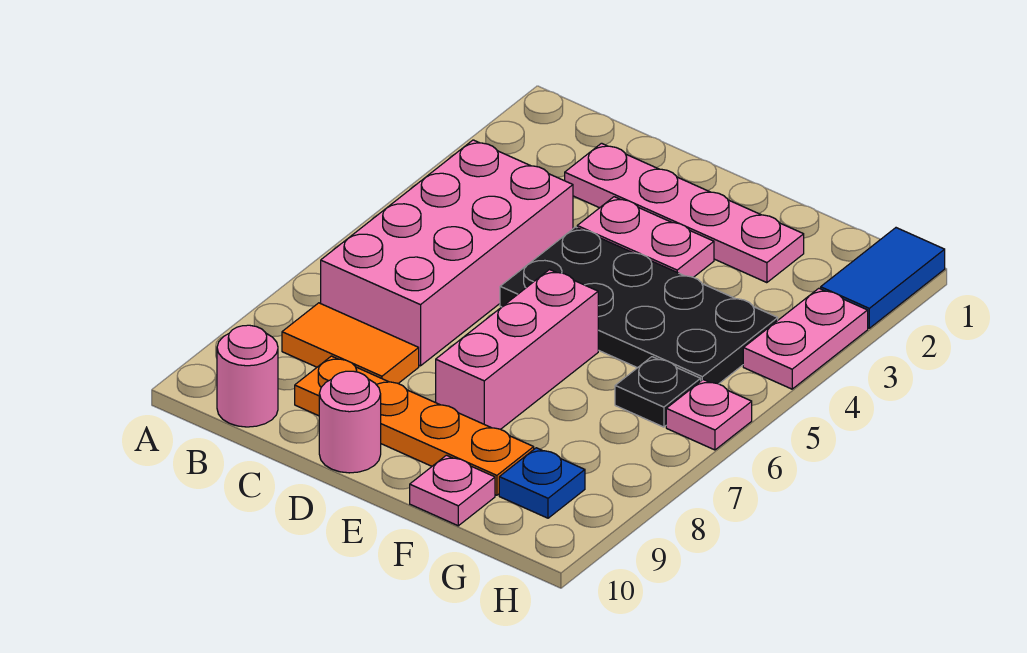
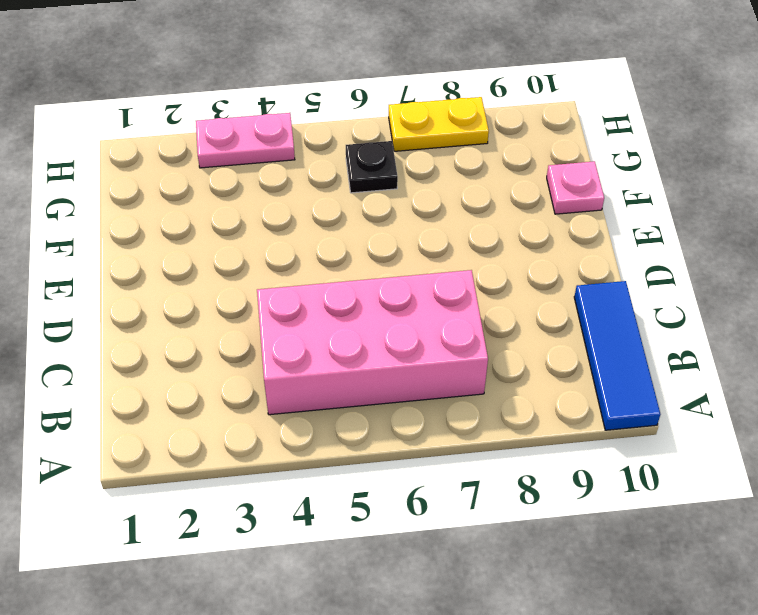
blue 1x3 tile [574,281,660,430] -> pink 1x1 round brick [217,325,278,427]
yellow 1x2 plate [389,97,489,151] -> none
none -> orange 1x2 tile [282,303,419,383]
none -> pink 1x4 plate [565,143,804,283]
none -> orange 1x4 plate [295,356,534,495]

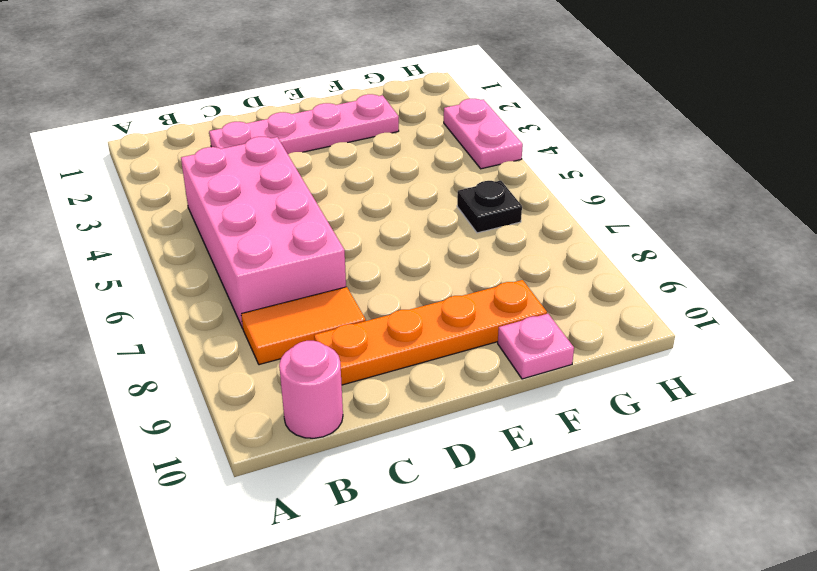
none -> pink 1x2 plate [577,197,714,277]
none -> black 2x4 plate [500,227,778,384]
none -> pink 1x1 round brick [319,371,381,473]

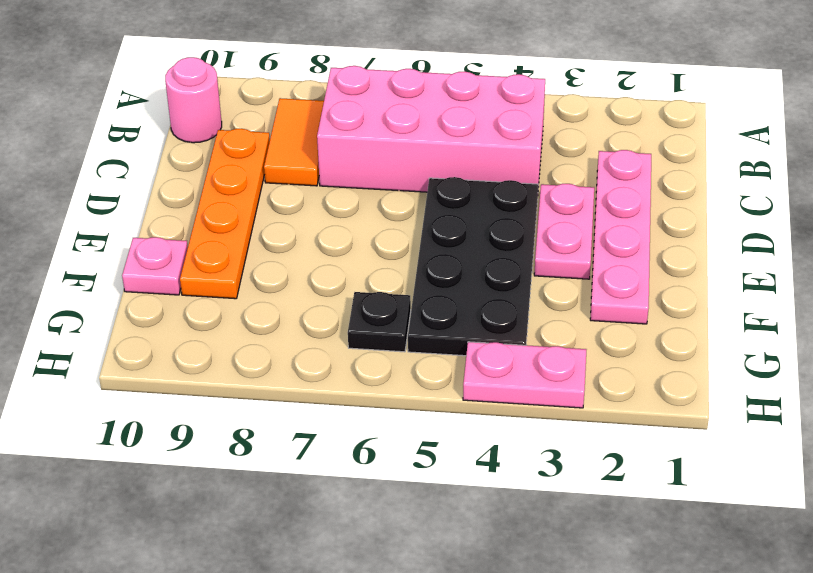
none -> pink 1x1 round brick [319,371,381,473]
none -> pink 1x3 brick [436,270,598,429]
none -> blue 1x1 plate [499,448,585,518]

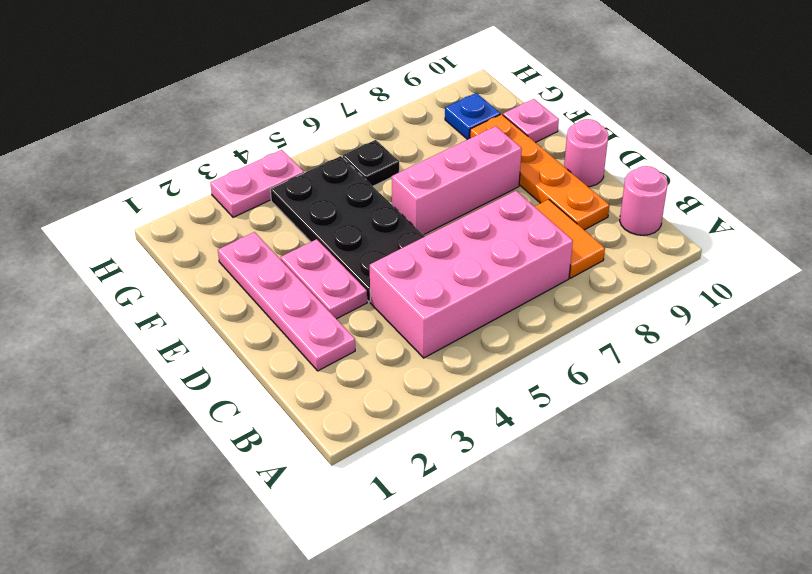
none -> blue 1x2 tile [821,228,945,328]
none -> pink 1x1 plate [666,380,752,450]

